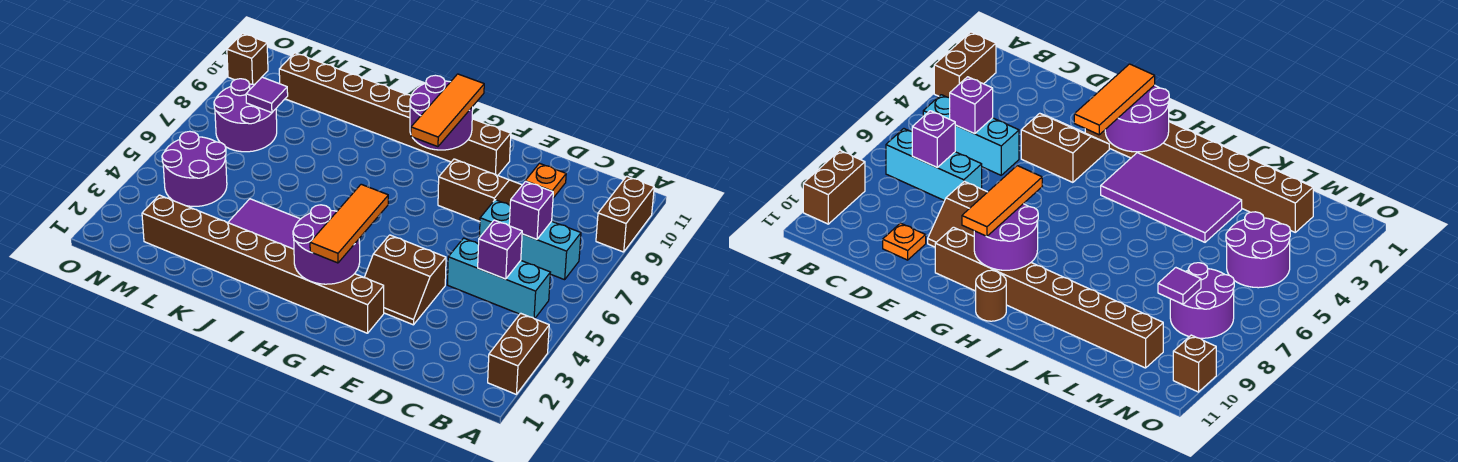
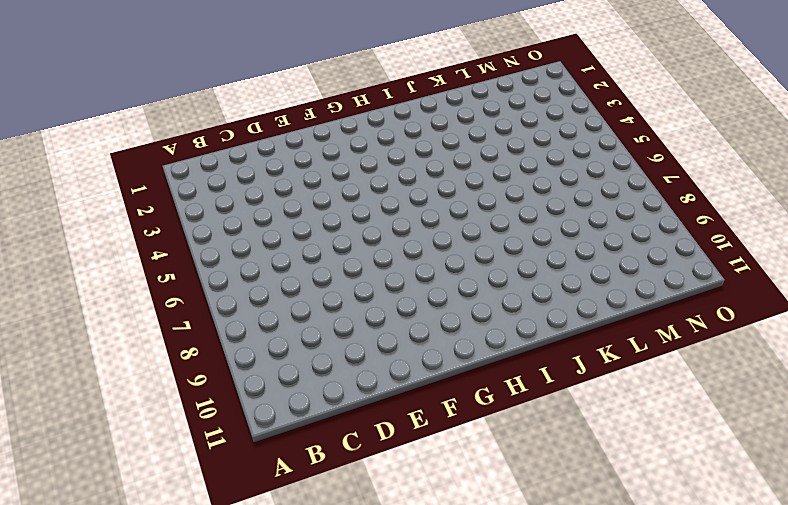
none -> brown 1x2 brick [488,313,549,394]
none -> brown 1x2 brick [596,176,654,252]
none -> cyan 1x3 brick [448,238,550,319]

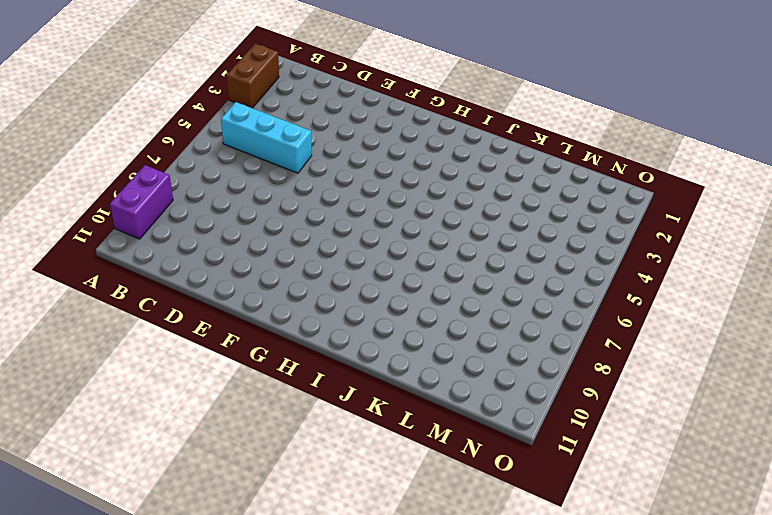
purple 1x2 brick [110,165,173,239] -> brown 1x2 brick [596,176,654,252]
none -> cyan 1x3 brick [479,200,581,280]
none -> orange 1x1 plate [525,164,566,198]
none -> brown 2x2 slope [364,235,446,325]

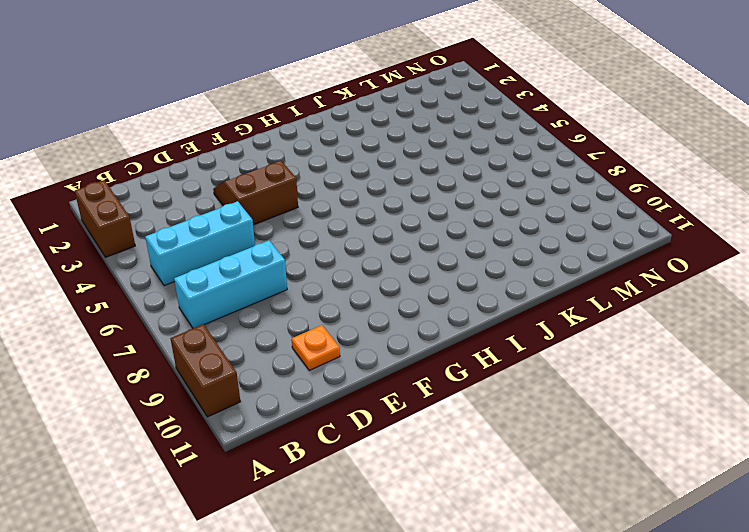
none -> brown 2x2 slope [438,159,522,221]
none -> brown 1x8 brick [142,195,384,333]
none -> brown 1x8 brick [279,53,511,175]

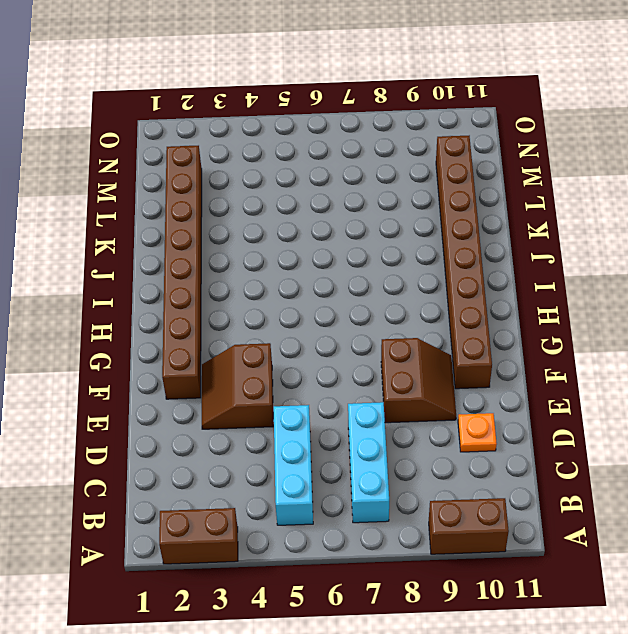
none -> purple 2x4 tile [228,199,360,249]
none -> brown 1x1 round brick [976,270,1006,321]
none -> purple 2x2 round brick [162,131,227,206]

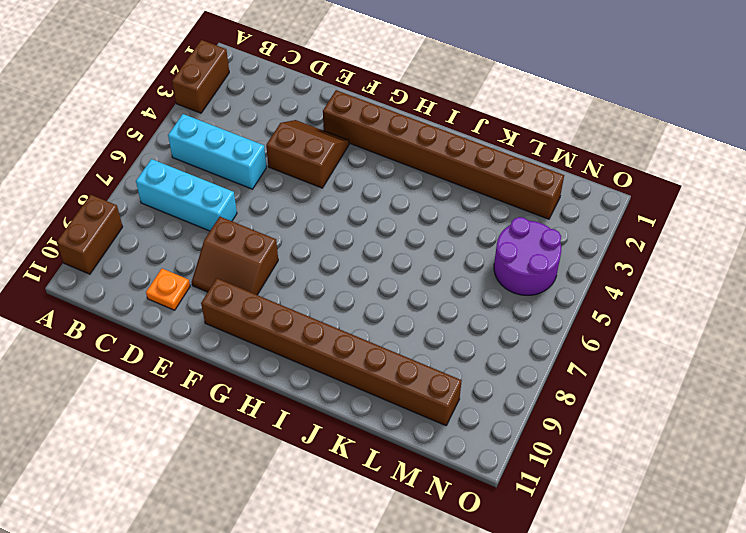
none -> purple 2x4 tile [228,199,360,249]
none -> brown 1x1 round brick [976,270,1006,321]
none -> purple 2x2 round brick [214,79,277,152]

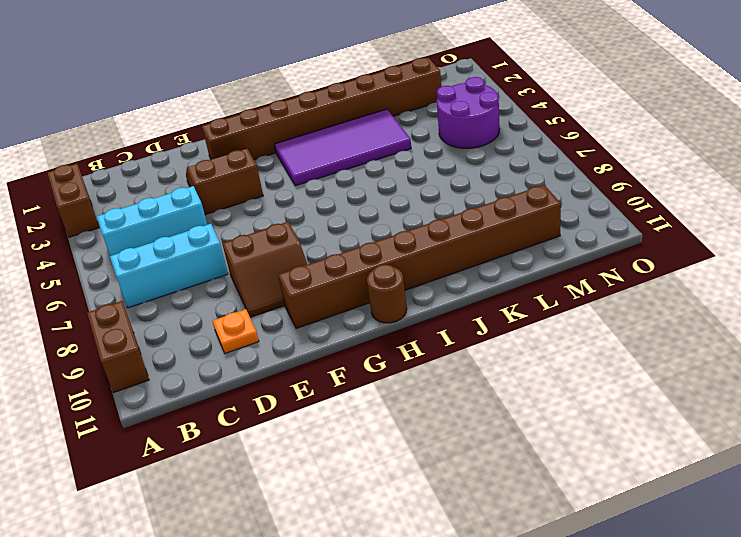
none -> purple 2x2 round brick [214,79,277,152]
none -> brown 1x1 brick [227,33,268,85]
none -> purple 1x1 brick [478,220,522,279]

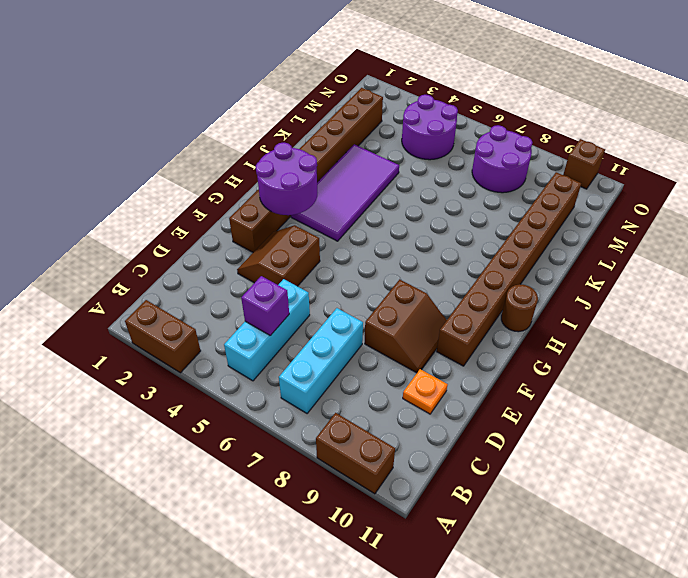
none -> purple 1x1 brick [509,181,553,239]
none -> purple 2x2 round brick [410,75,473,150]
none -> purple 1x1 tile [246,77,288,113]

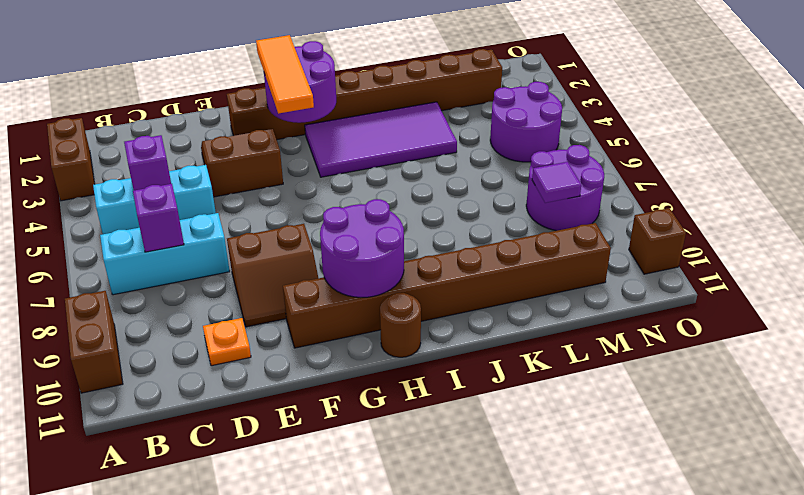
none -> orange 1x3 tile [411,74,484,147]

